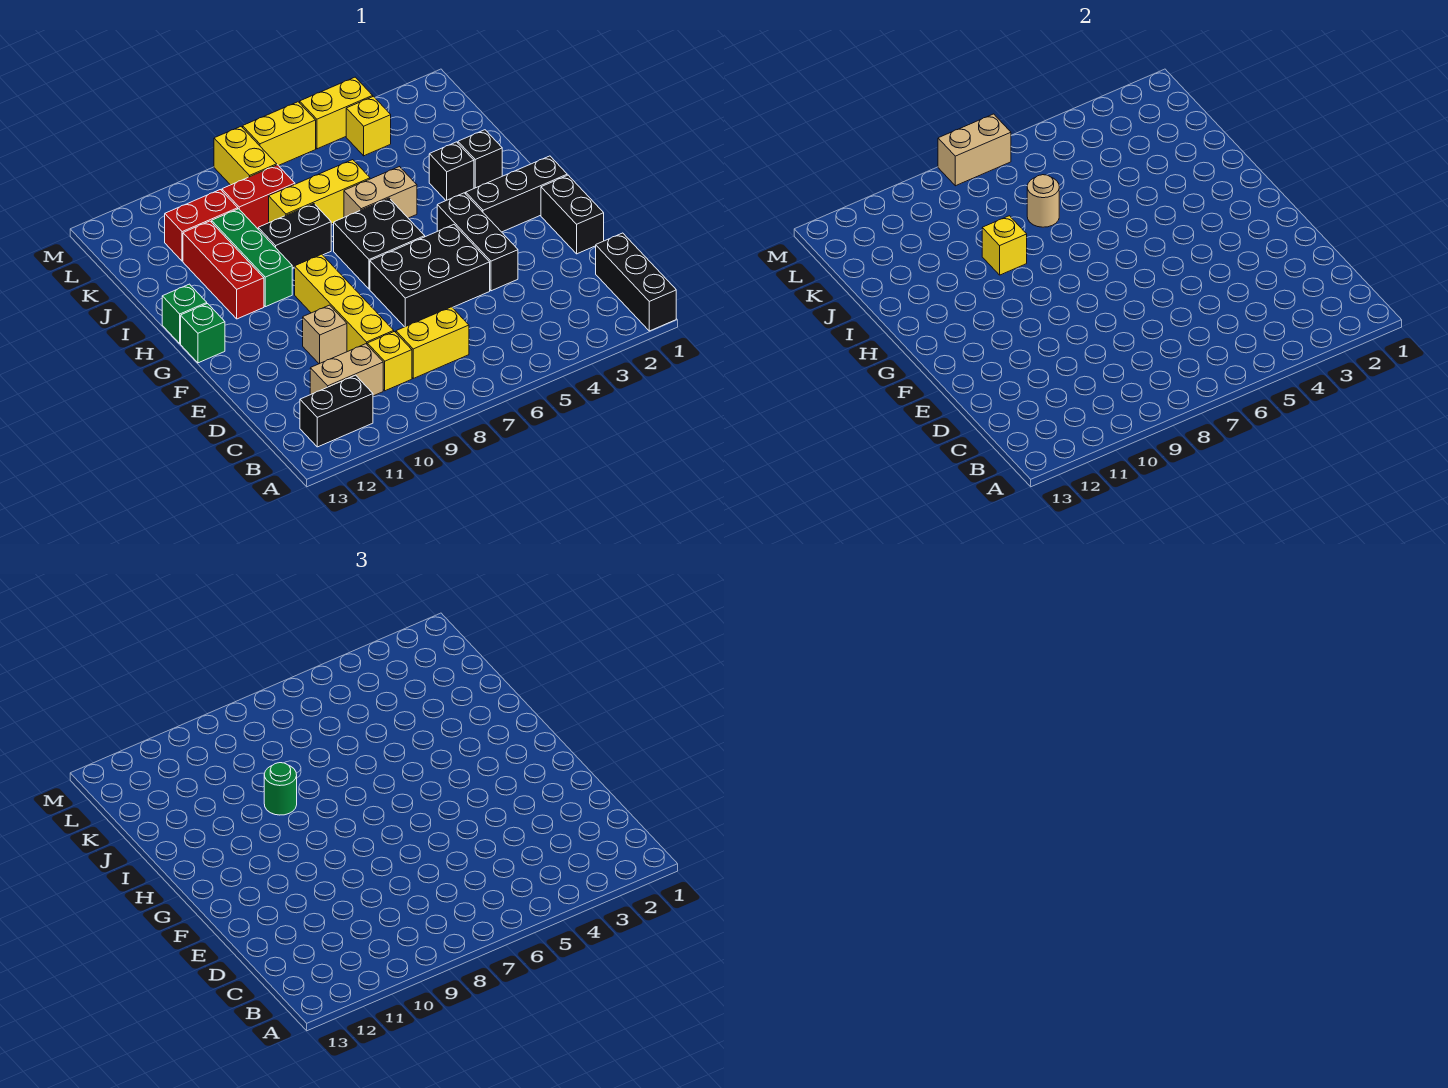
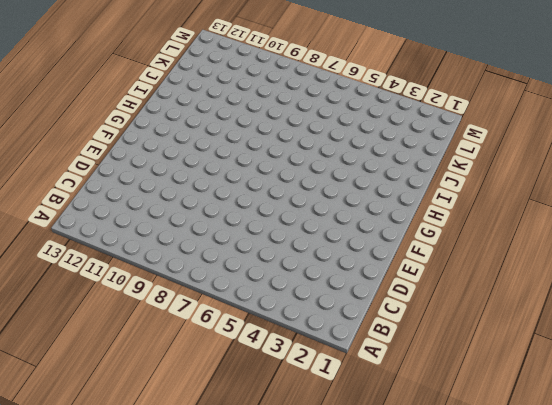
none -> black 1x3 brick [596,233,676,331]
none -> black 1x2 brick [300,375,373,447]
none -> yellow 1x2 brick [396,307,469,378]
none -> yellow 1x1 brick [367,332,412,391]

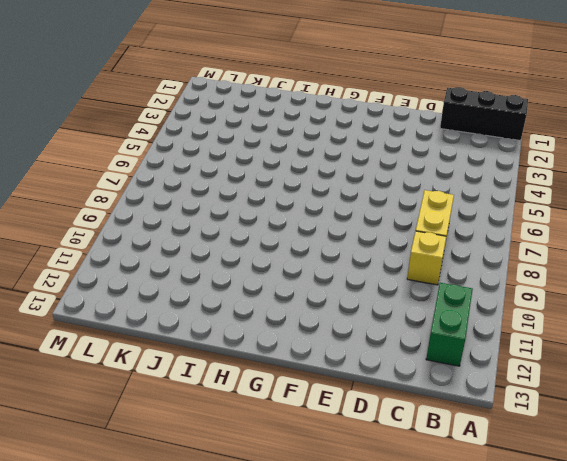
green 1x2 brick [426,283,473,366] -> black 1x2 brick [300,375,373,447]
none -> tan 1x2 brick [310,344,383,396]
none -> yellow 1x4 brick [295,254,394,352]
none -> black 1x2 brick [541,175,604,254]
none -> black 1x3 brick [437,193,518,291]

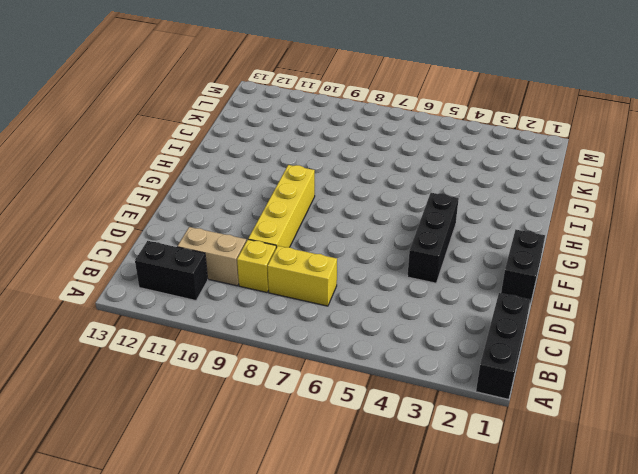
none -> black 2x3 brick [370,225,490,327]
none -> tan 1x1 brick [303,305,347,364]
none -> black 1x3 brick [465,156,567,232]
none -> black 2x2 brick [334,198,425,289]

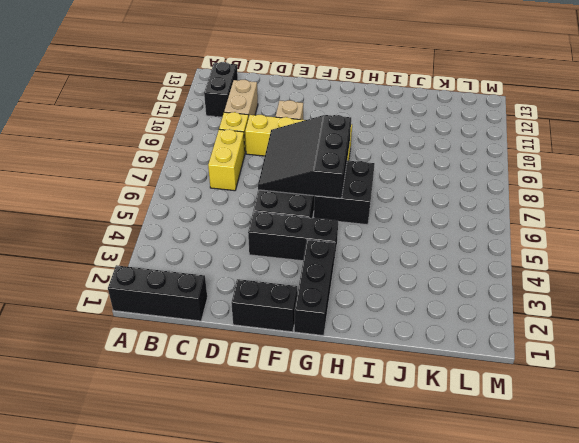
black 3x3 slope [258,115,351,198] -> none
none -> green 1x1 brick [181,304,225,363]
none -> green 1x3 brick [212,209,292,307]
none -> red 1x3 brick [183,221,264,319]
none -> green 1x1 brick [162,284,207,343]

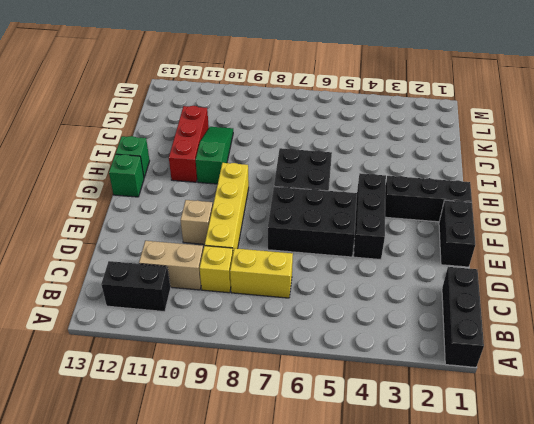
green 1x3 slope [196,127,233,184] -> green 1x3 brick [212,209,292,307]
none -> black 1x1 brick [458,130,502,188]
none -> black 1x1 brick [429,142,474,200]
none -> tan 1x2 brick [344,167,417,218]
none -> black 1x2 brick [258,204,331,268]

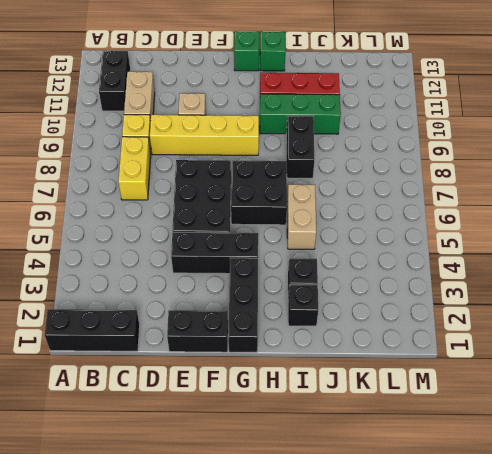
none -> yellow 1x3 brick [269,160,370,224]
none -> red 1x2 brick [222,165,295,229]
none -> red 1x2 brick [165,190,238,261]
none -> yellow 1x1 brick [346,96,391,156]

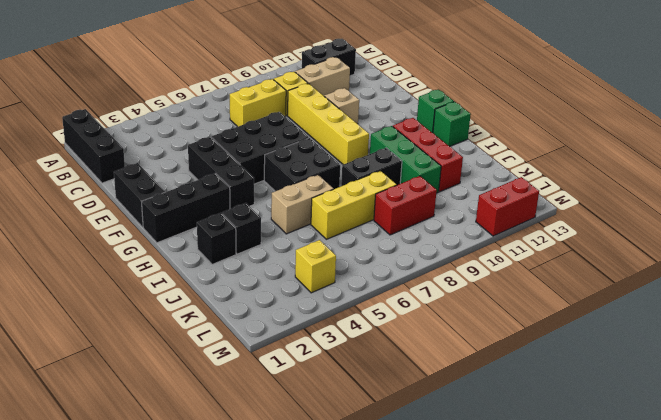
red 1x2 brick [476,177,539,236] -> red 1x2 brick moved to [165,190,238,261]
none -> yellow 1x2 brick [214,127,277,185]
none -> yellow 1x2 brick [300,77,373,149]
none -> yellow 1x2 brick [243,102,316,166]
none -> yellow 1x1 brick [982,216,1027,275]

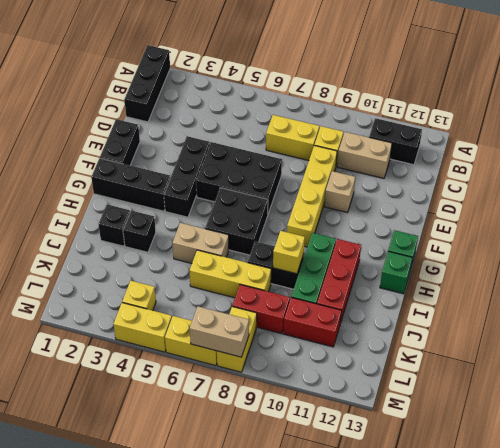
none -> tan 1x1 round brick [1027,175,1059,227]
none -> green 1x1 round brick [264,763,297,815]

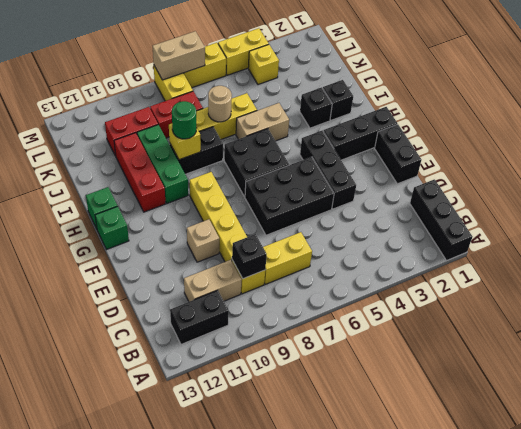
black 1x1 brick [232,234,267,279] -> none

